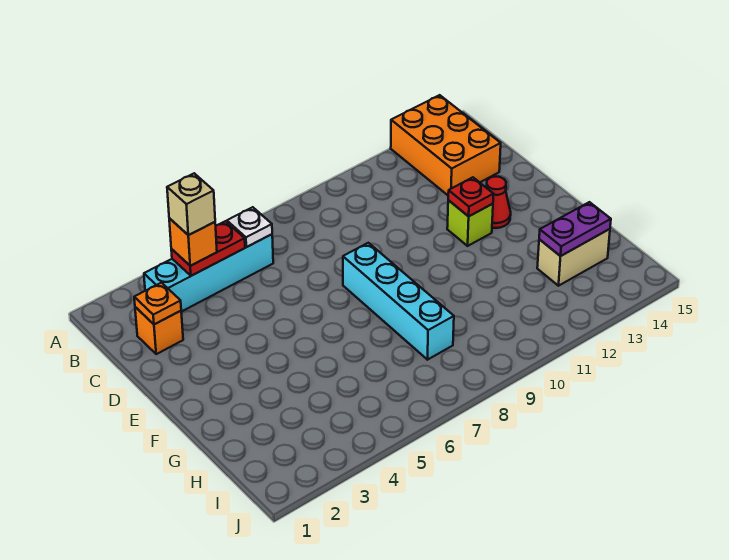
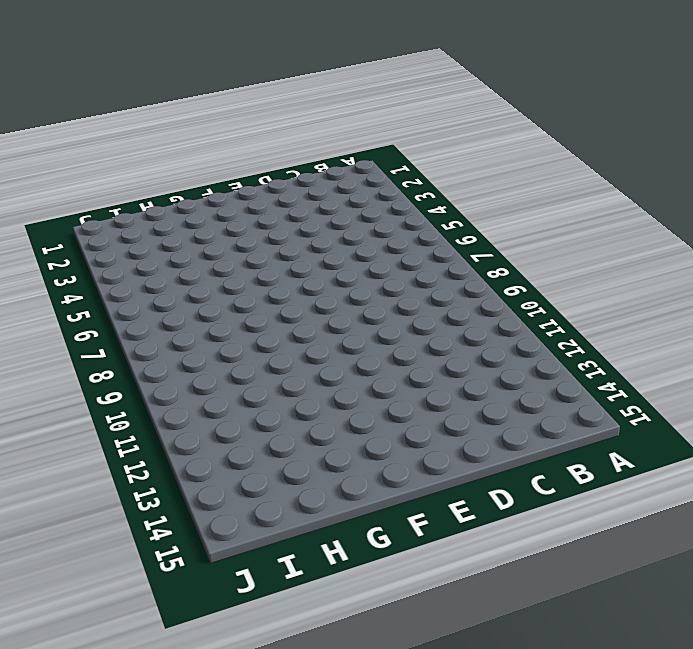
none -> orange 2x3 brick [391,95,501,195]
none -> cyan 1x4 brick [144,234,273,312]
none -> orange 1x1 brick [135,307,183,354]

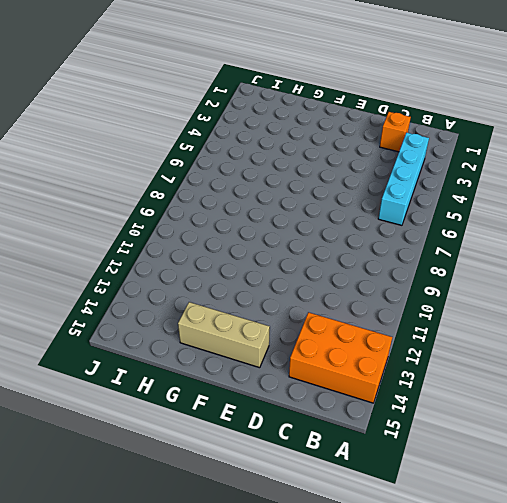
tan 1x3 brick [178,302,270,368] -> none
none -> cyan 1x4 brick [343,243,454,360]
none -> lime 1x1 brick [447,200,493,246]
none -> red 1x1 cone [486,177,511,228]

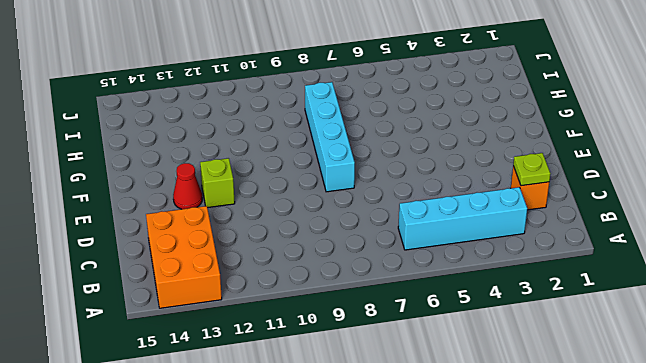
lime 1x1 plate [513,153,551,186] -> orange 1x1 plate [134,283,181,324]
none -> tan 1x2 brick [537,229,610,286]
none -> red 1x2 plate [171,221,245,276]
none -> white 1x1 plate [227,207,272,247]

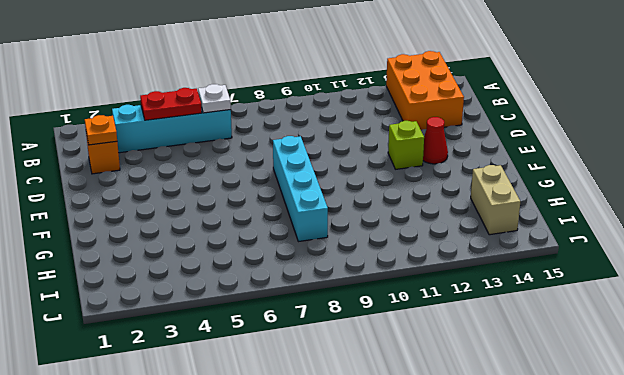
tan 1x2 brick [471,165,520,235] -> tan 1x2 brick turned to [537,229,610,286]
none -> red 1x1 plate [448,177,493,216]
none -> purple 1x2 plate [539,202,611,256]
none -> orange 1x1 brick [169,218,217,266]

